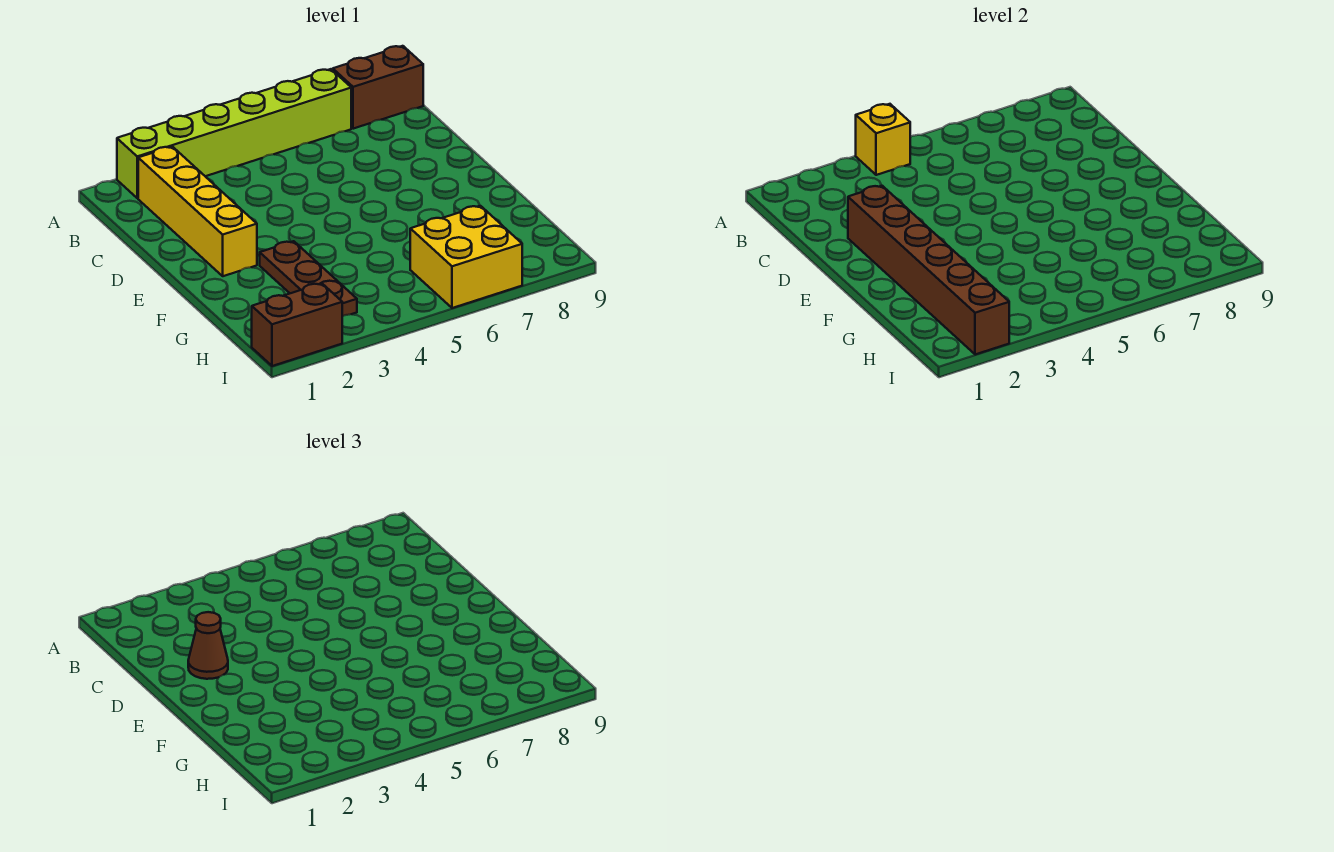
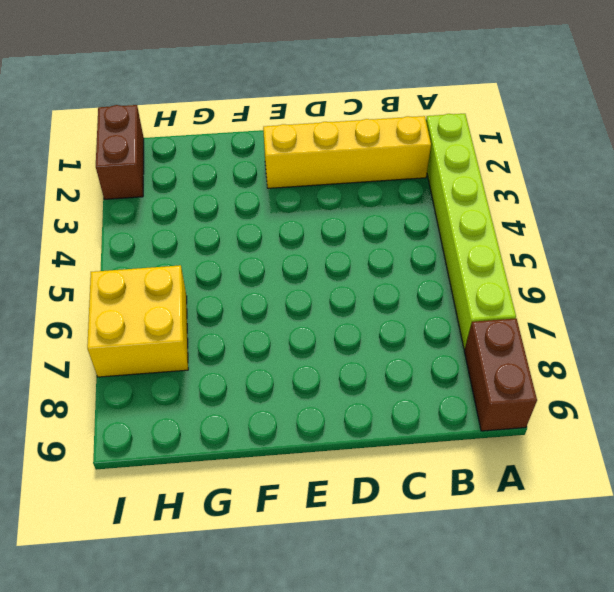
none -> brown 1x3 plate [260,241,357,317]
none -> yellow 1x1 brick [856,104,910,175]

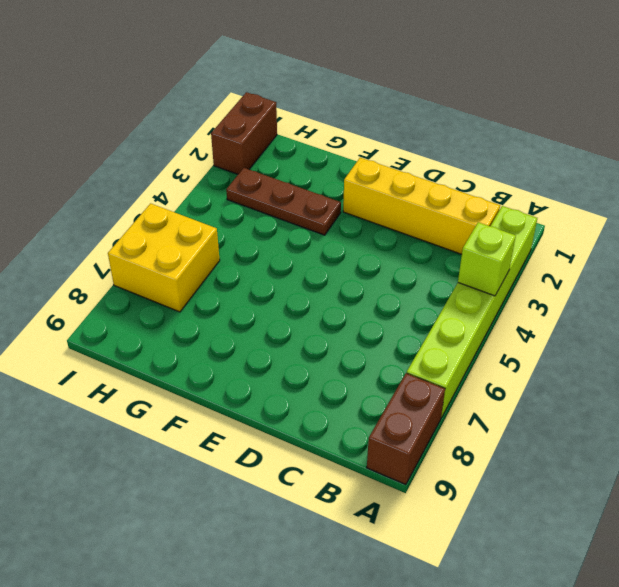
lime 1x1 brick [458,222,516,296] -> yellow 1x1 brick [856,104,910,175]
none -> brown 1x6 brick [848,186,1009,355]
none -> brown 1x1 cone [188,612,228,679]

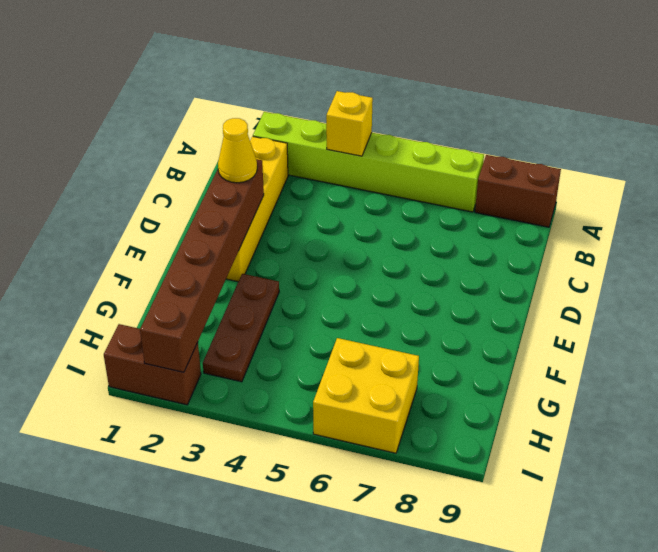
yellow 1x1 cone [218,118,257,183] -> brown 1x1 cone [188,612,228,679]

